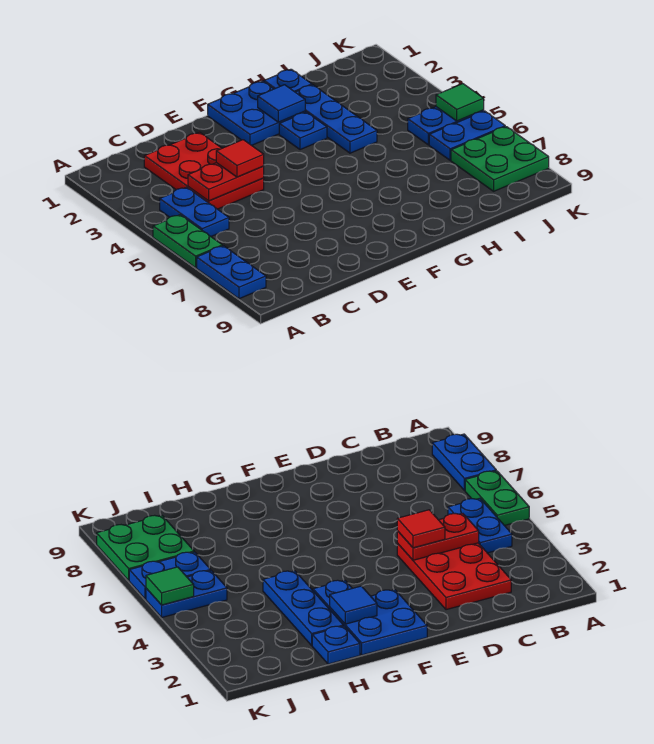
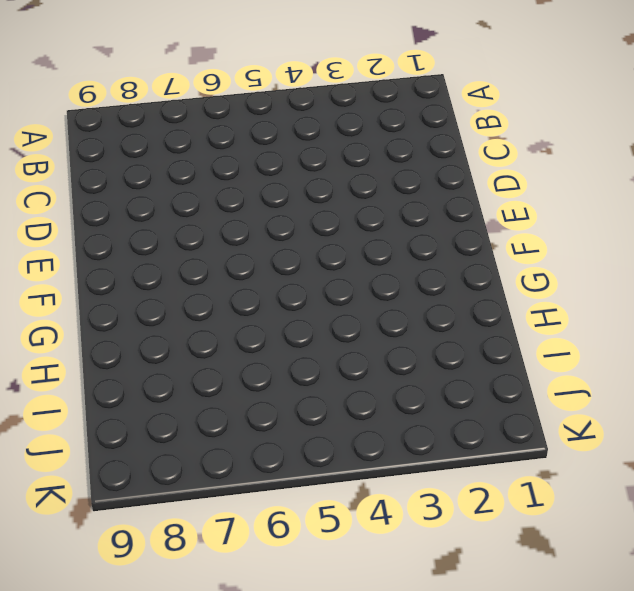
none -> green 1x2 plate [153,215,222,268]
none -> blue 1x2 plate [197,246,266,299]
none -> blue 1x2 plate [160,187,229,236]

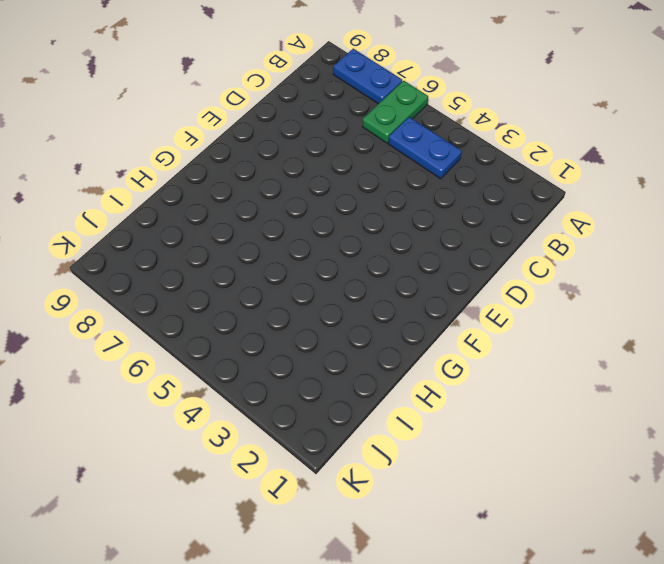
green 1x2 plate [362,81,428,143] -> green 1x2 plate turned to [153,215,222,268]
none -> red 2x3 plate [144,132,264,209]
none -> blue 2x2 plate [208,81,305,145]
none -> blue 1x1 plate [279,112,327,150]

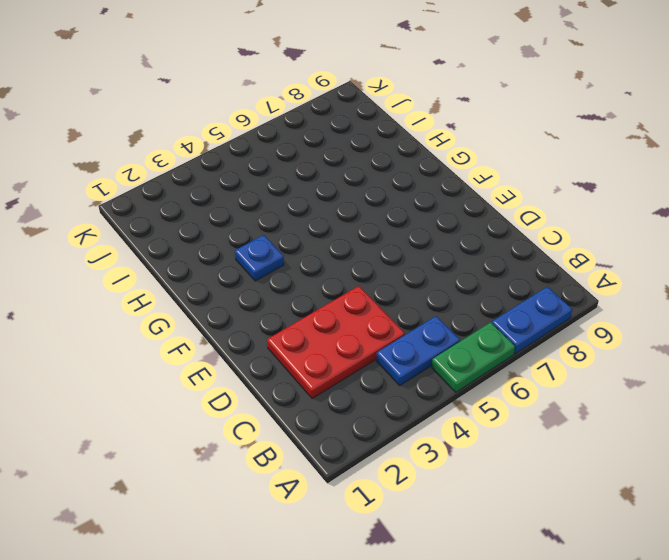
none -> blue 2x2 plate [208,81,305,145]
none -> blue 1x1 plate [264,69,312,92]
none -> blue 1x3 plate [296,85,377,153]

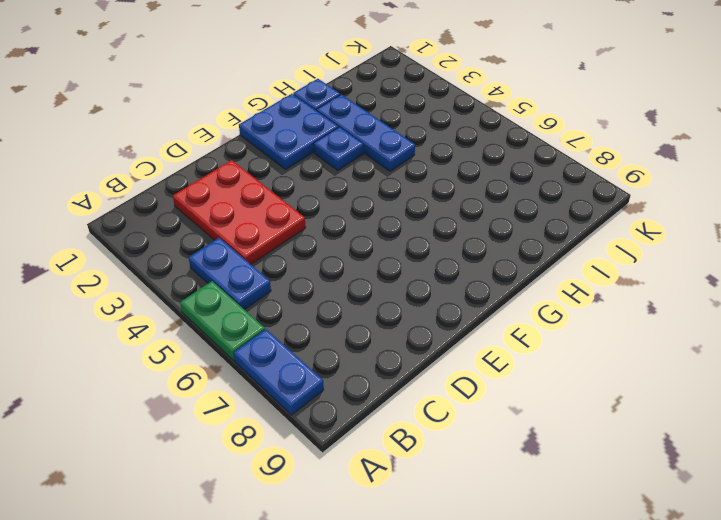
none -> blue 1x2 plate [408,107,484,145]
none -> blue 1x2 plate [429,111,505,160]
none -> green 2x2 plate [451,127,549,191]

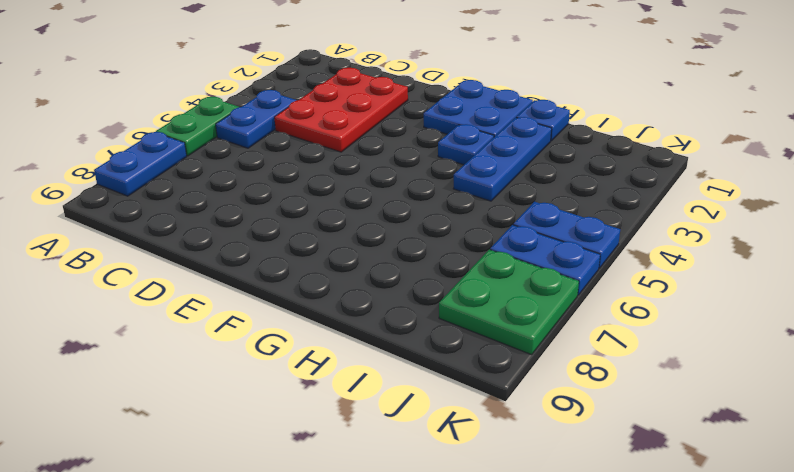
none -> red 1x2 plate [188,163,264,201]
none -> blue 1x1 tile [258,85,305,122]
none -> green 1x1 tile [436,84,484,121]

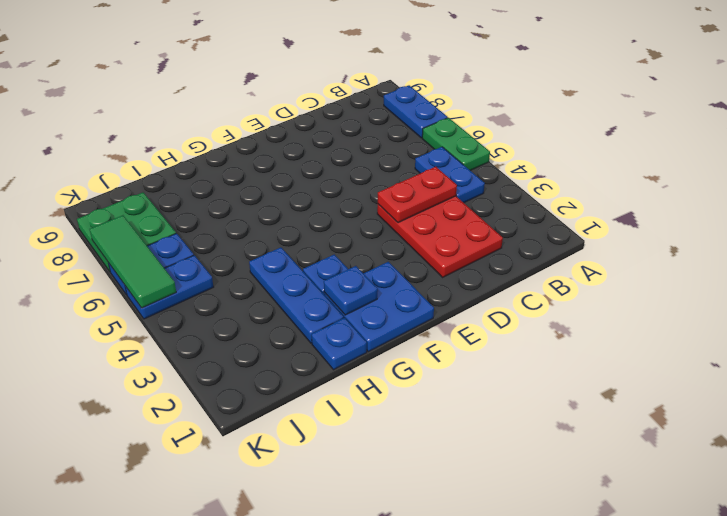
blue 1x1 plate [324,266,378,315] -> blue 1x1 tile [258,85,305,122]
green 1x3 tile [90,215,176,308] -> green 1x1 tile [436,84,484,121]
none -> red 1x1 tile [216,140,264,177]

